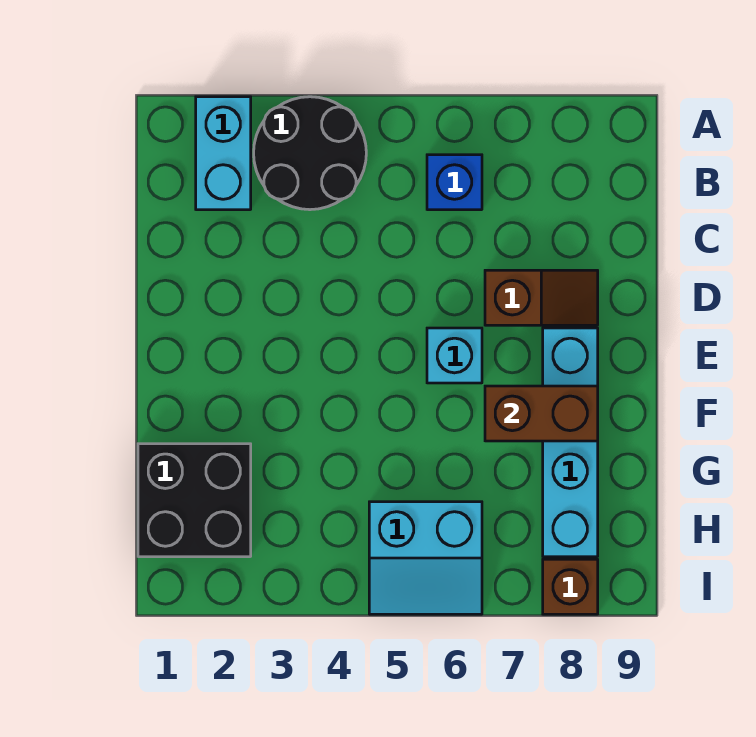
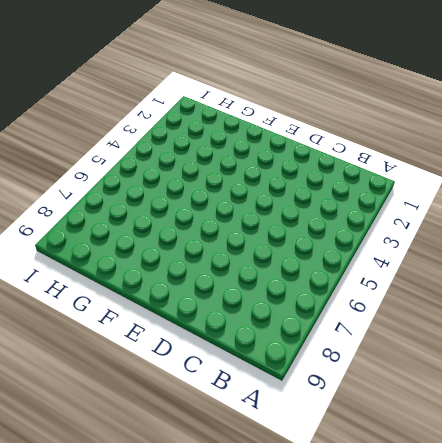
none -> cyan 1x2 brick [196,97,251,210]
none -> black 2x2 round brick [254,97,366,210]

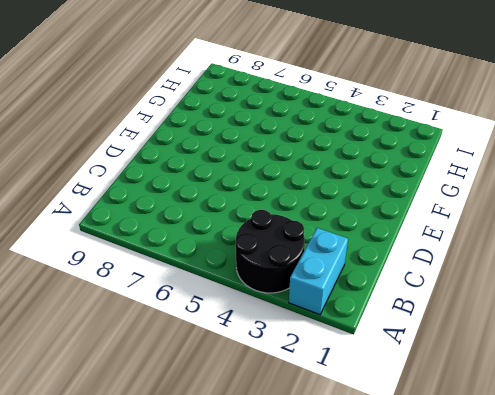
none -> blue 1x1 brick [427,155,482,210]
none -> brown 1x2 slope [485,270,598,325]

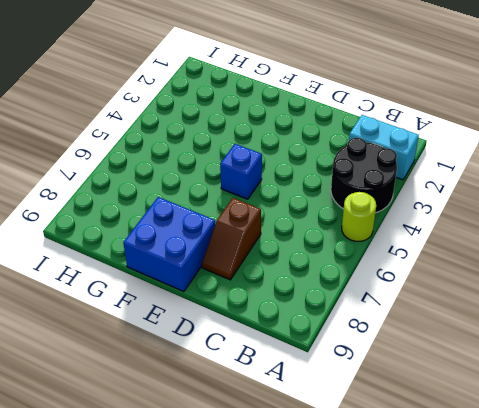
lime 1x1 round brick [342,192,376,241] -> none
blue 1x1 brick [220,144,262,199] -> blue 1x1 brick moved to [427,155,482,210]
blue 2x2 brick [123,197,215,292] -> cyan 1x4 brick [543,328,598,557]
none -> cyan 1x1 brick [427,328,482,383]
none -> black 2x2 brick [138,444,251,557]

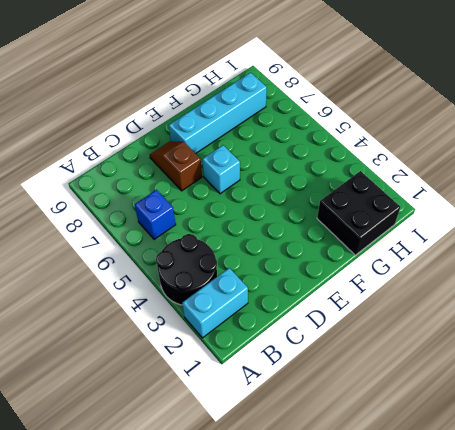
none -> cyan 2x2 slope [369,502,482,614]
none -> brown 1x1 brick [543,559,598,614]

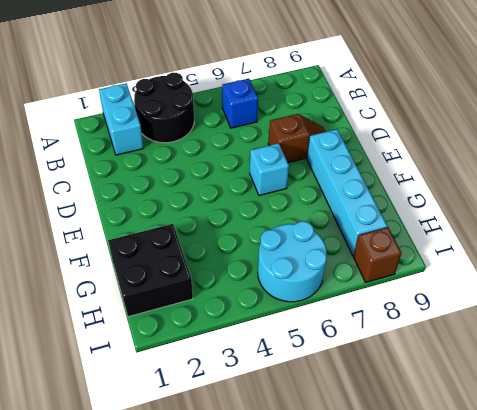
cyan 2x2 round brick [258,221,327,302] -> cyan 2x2 slope [369,502,482,614]
none -> brown 1x2 brick [485,386,598,441]

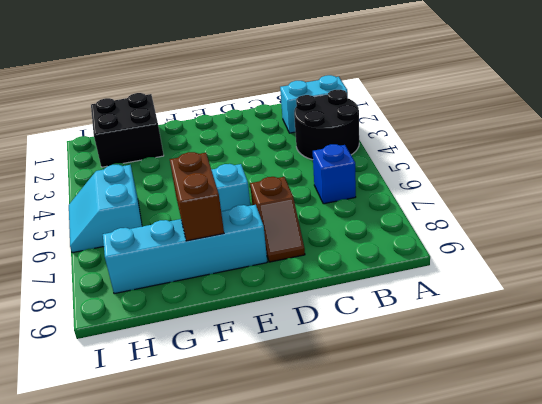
none -> brown 1x1 brick [543,559,598,614]

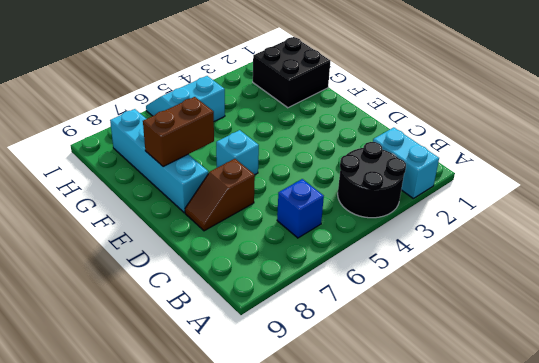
none -> brown 1x1 brick [543,559,598,614]

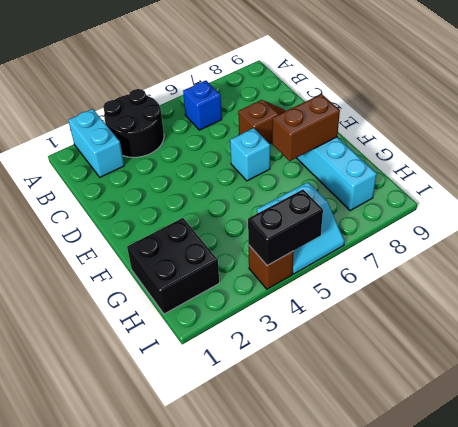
brown 1x1 brick [248,245,294,289] -> brown 1x1 brick moved to [543,559,598,614]
black 1x2 brick [248,190,323,265] -> none

